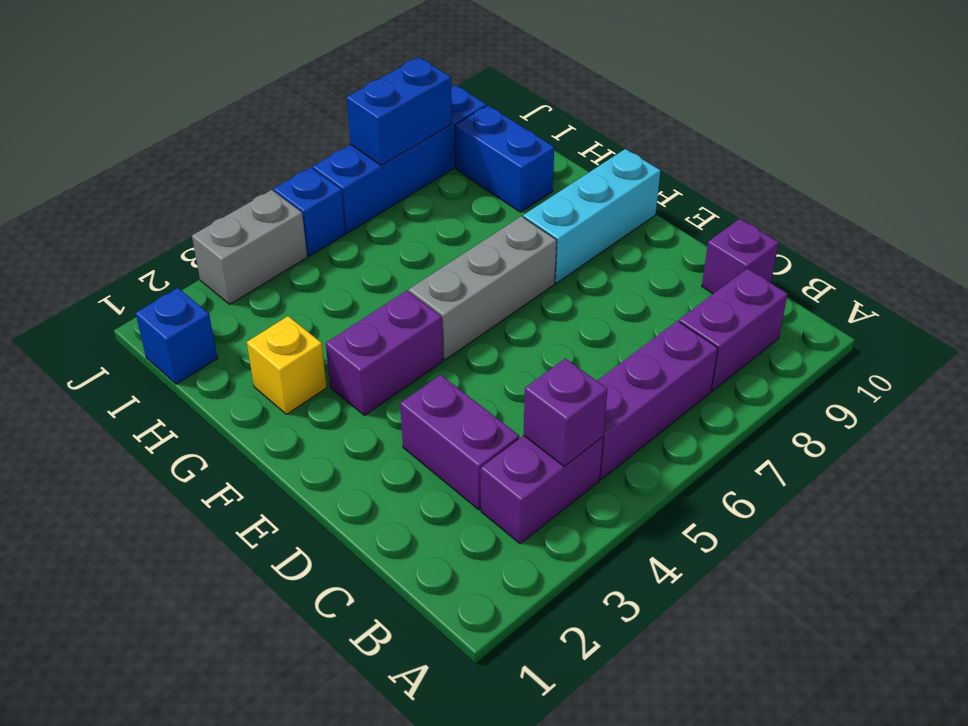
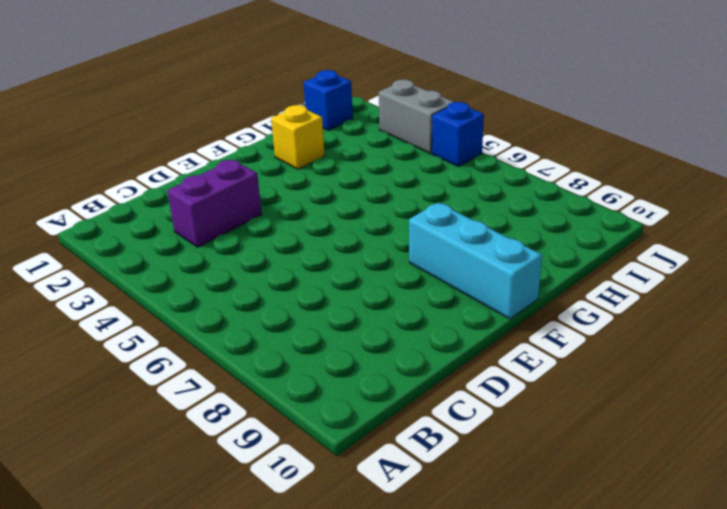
none -> purple 1x2 brick [481,436,603,544]
none -> purple 1x3 brick [597,321,718,479]
none -> purple 1x2 brick [679,269,788,391]

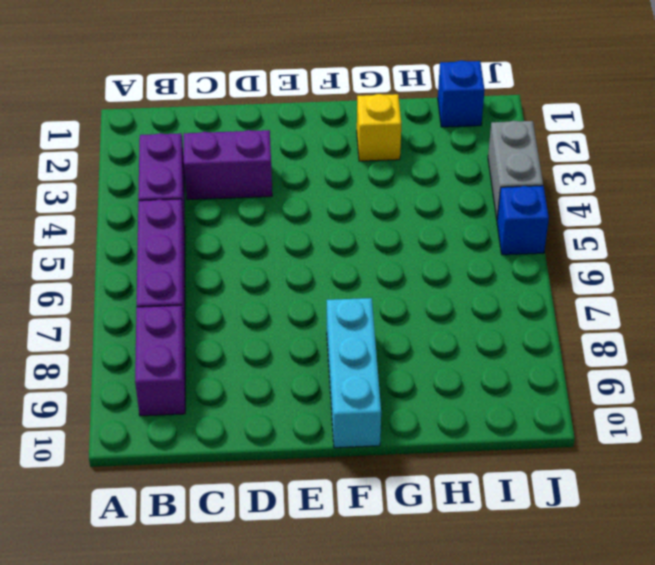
none -> purple 1x1 brick [702,219,779,294]
none -> purple 1x2 brick [326,291,443,415]
none -> grey 1x3 brick [409,216,557,360]

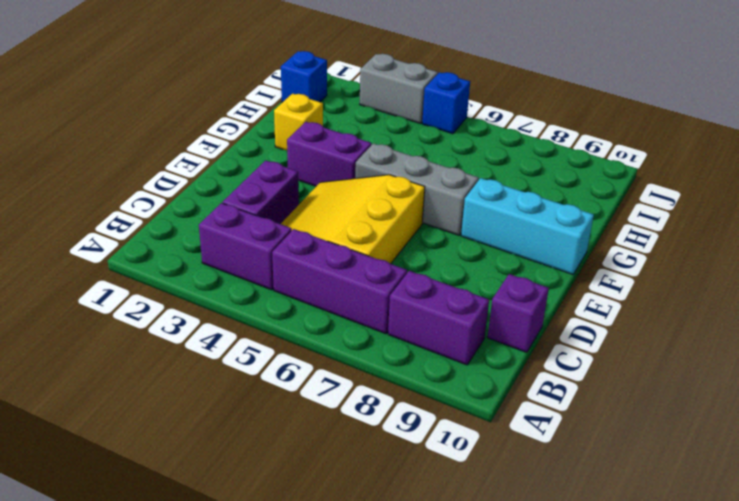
yellow 3x3 slope [281,175,425,264] -> none
none -> blue 1x2 brick [455,105,554,212]
none -> blue 1x4 brick [313,85,486,233]
none -> purple 1x1 brick [523,358,607,466]

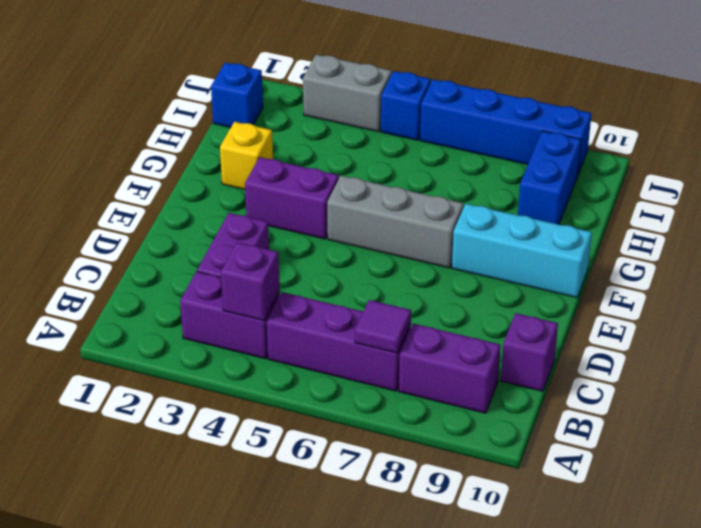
purple 1x1 tile [355,300,411,353] -> none
none -> blue 1x2 brick [347,57,452,165]

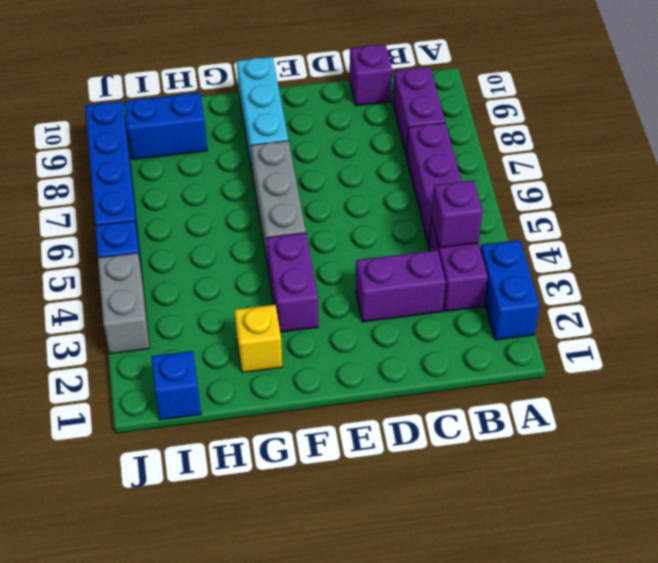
blue 1x2 brick [480,240,539,340] -> blue 1x2 brick moved to [347,57,452,165]

